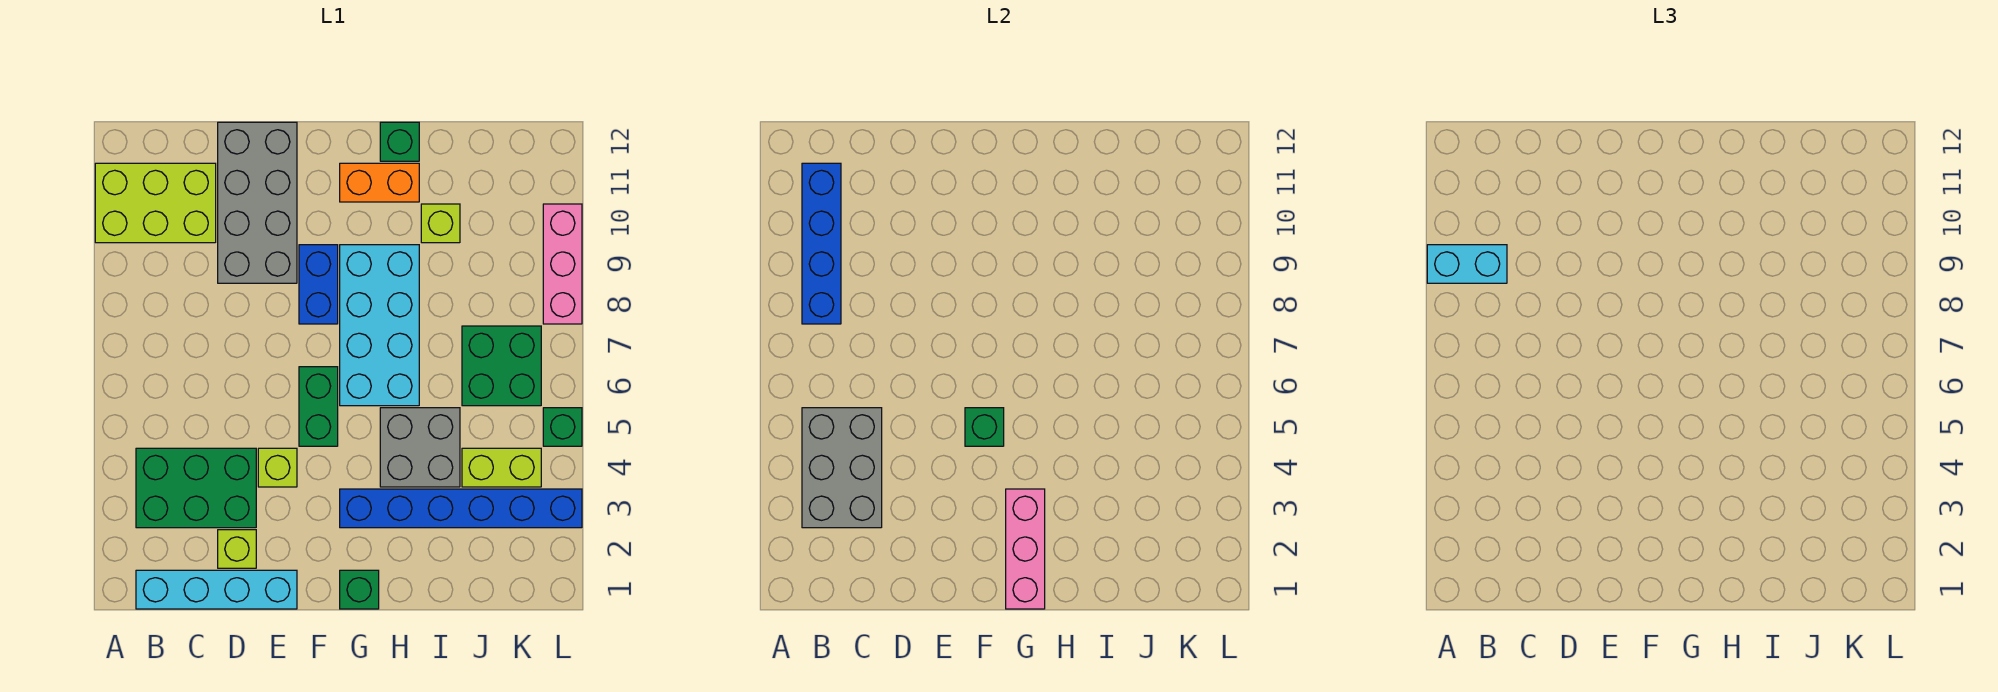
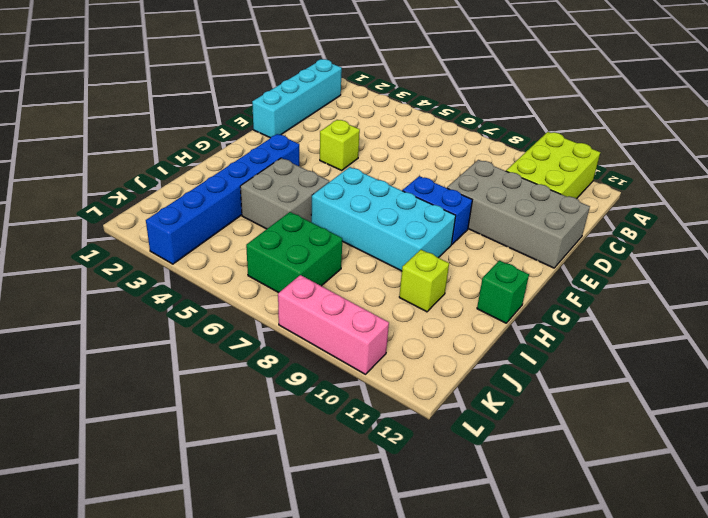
none -> green 2x3 brick [136,448,256,528]
none -> lime 1x1 brick [218,530,256,568]
none -> green 1x2 brick [299,367,338,446]

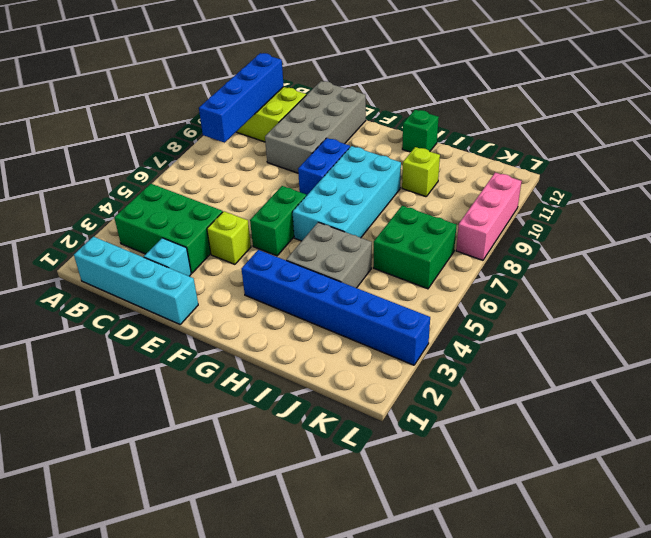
cyan 1x1 brick [144,238,191,276] -> lime 1x1 brick [218,530,256,568]
none -> green 1x1 brick [340,570,379,609]
none -> orange 1x2 brick [340,163,419,202]
none -> lime 1x2 brick [462,448,541,487]

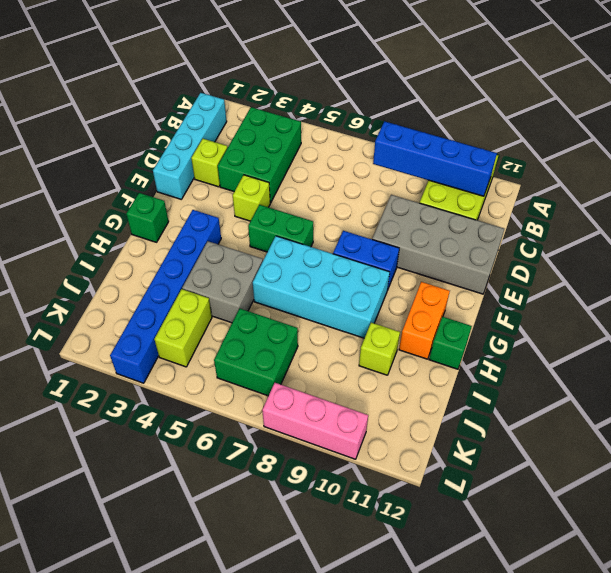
none -> green 1x1 brick [543,408,582,446]
none -> grey 2x3 brick [802,408,882,528]
none -> green 1x1 brick [965,408,1004,446]

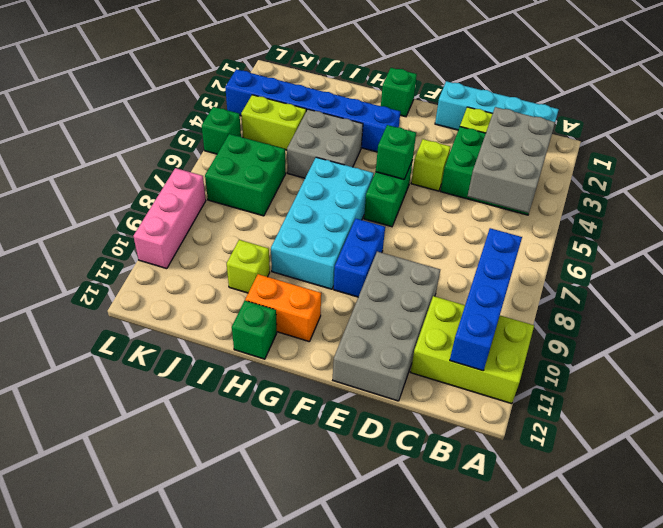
none -> pink 1x3 brick [1006,489,1045,609]
none -> cyan 1x2 brick [1427,245,1507,283]

